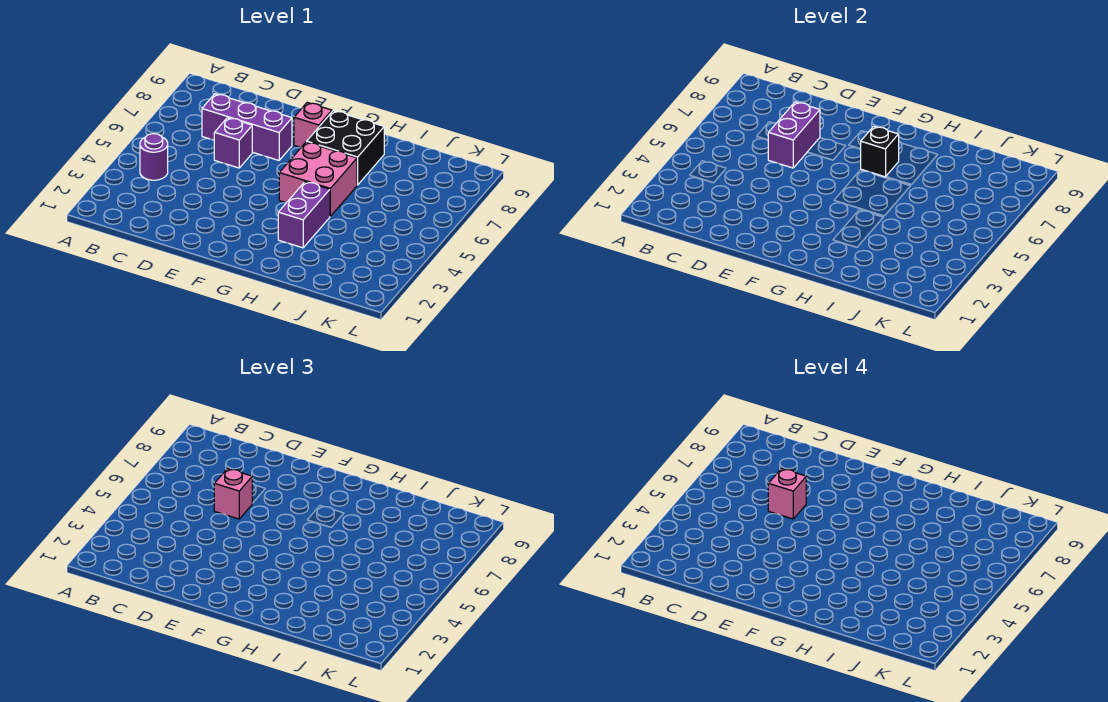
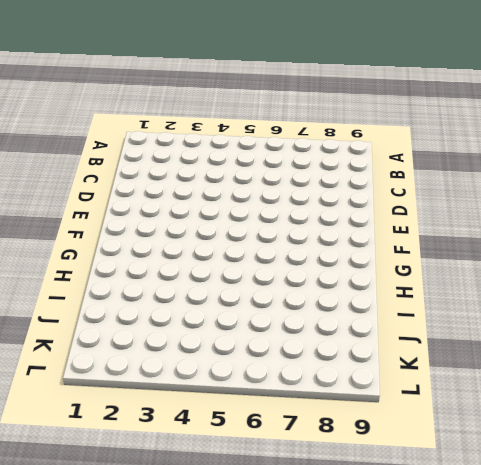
none -> purple 1x1 round brick [140,134,168,180]
none -> purple 1x3 brick [202,94,292,160]

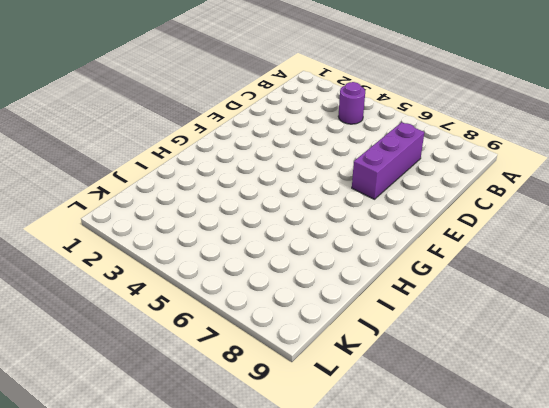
none -> purple 1x1 brick [214,118,252,168]
none -> pink 1x1 brick [294,102,332,147]

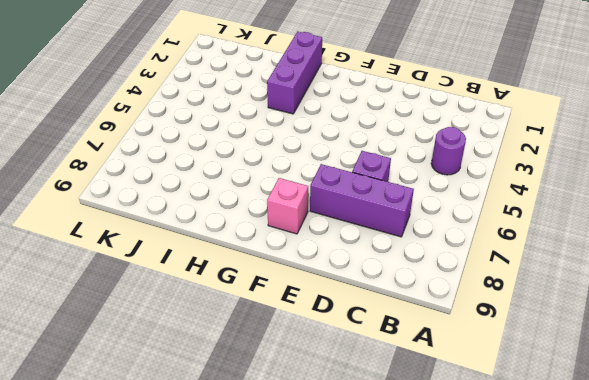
purple 1x3 brick [267,32,322,114] -> purple 1x2 brick [278,182,330,248]
none -> pink 2x2 brick [279,142,357,216]
none -> black 2x2 brick [307,111,384,185]

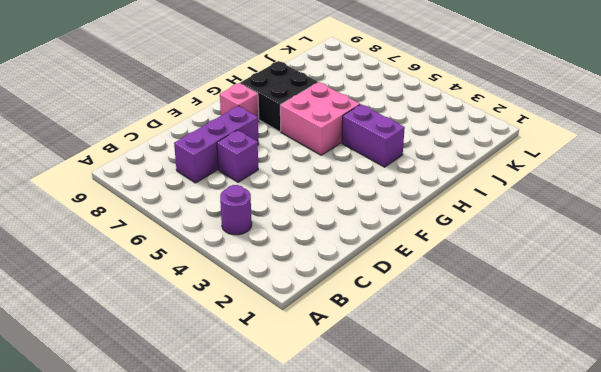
none -> purple 1x2 brick [768,102,820,168]
none -> black 1x1 brick [861,126,899,177]

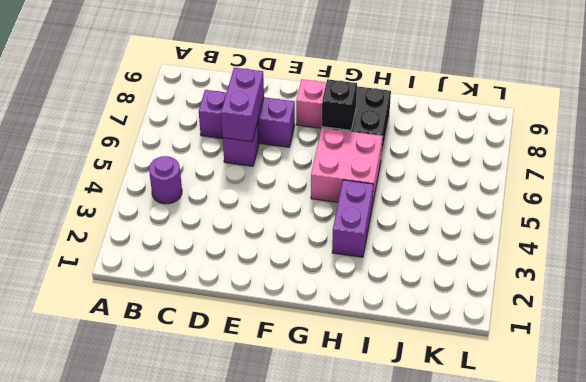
none -> pink 1x1 brick [214,469,252,519]
none -> pink 1x1 brick [768,469,806,519]

